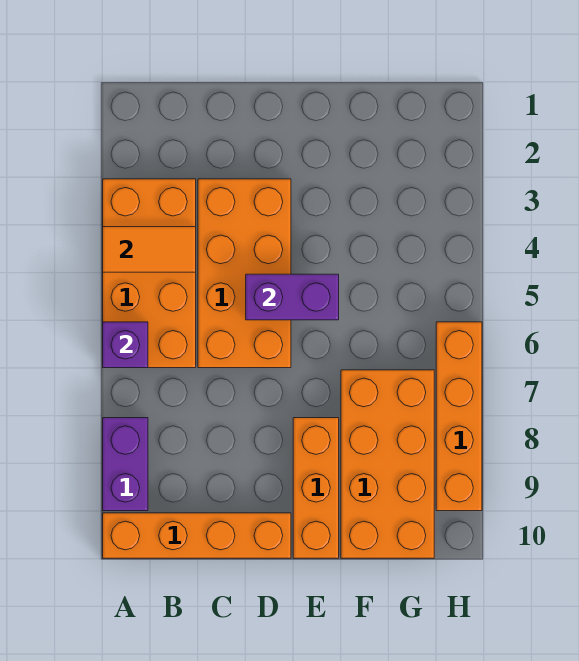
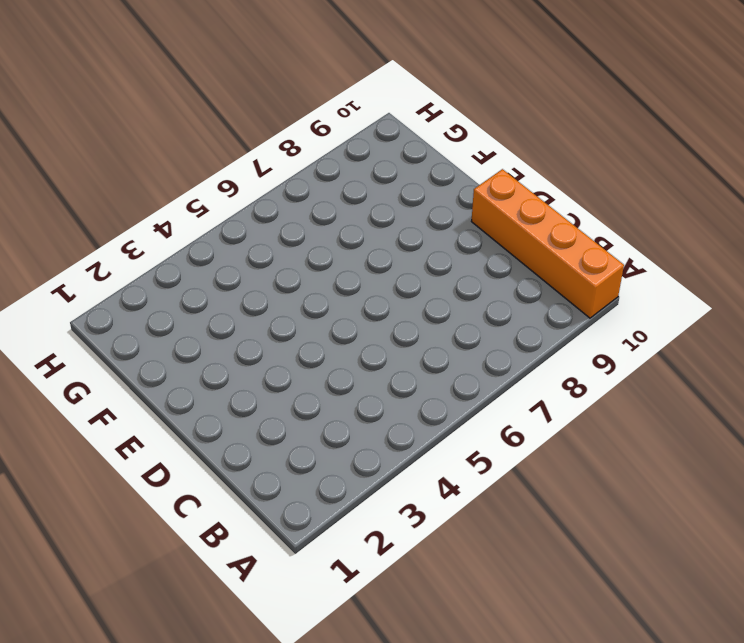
none -> orange 2x4 brick [103,179,196,368]
none -> purple 1x2 brick [103,418,148,511]

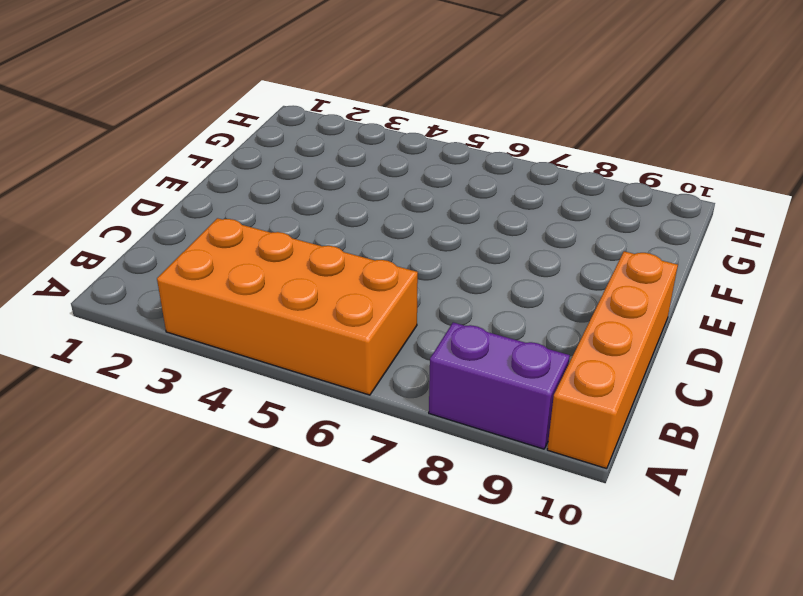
none -> orange 2x4 brick [198,179,291,368]
none -> orange 1x3 brick [293,418,339,558]

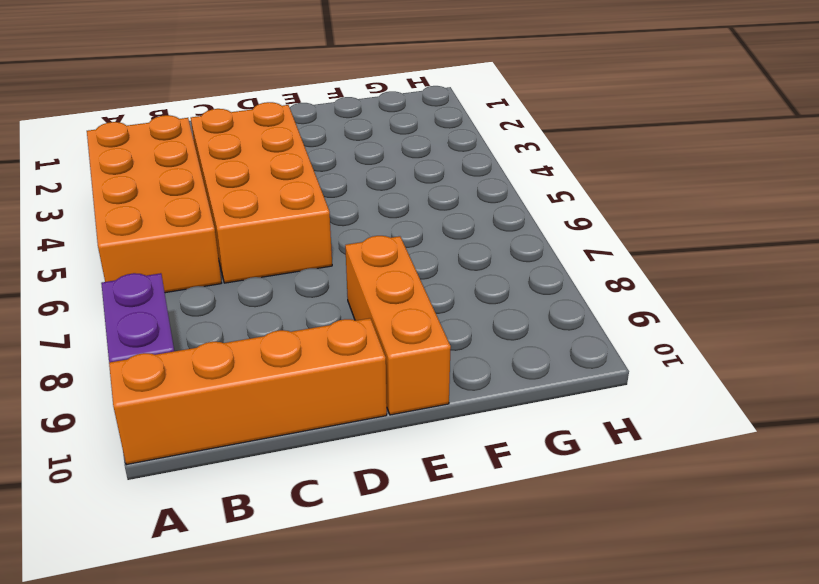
none -> orange 2x4 brick [341,370,434,558]
none -> orange 1x4 brick [436,322,482,511]

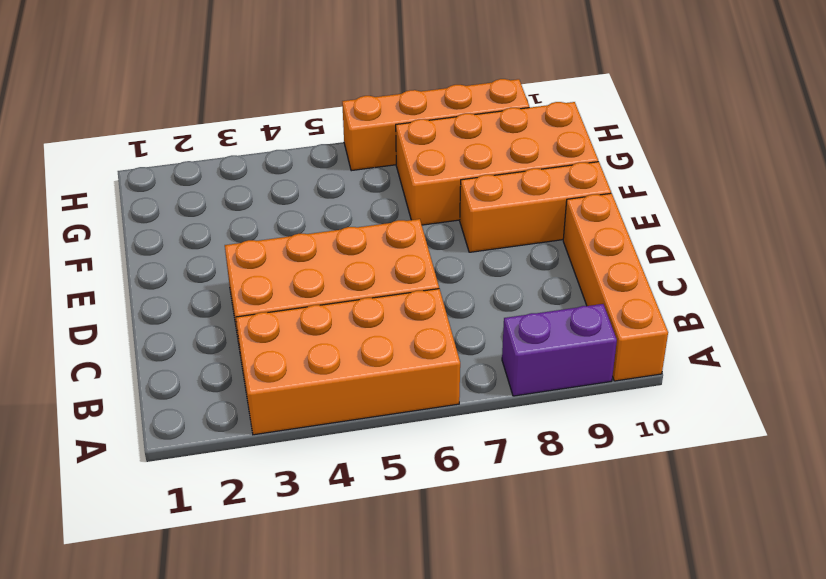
none -> orange 1x2 tile [103,227,196,272]
none -> purple 1x1 brick [103,322,148,368]

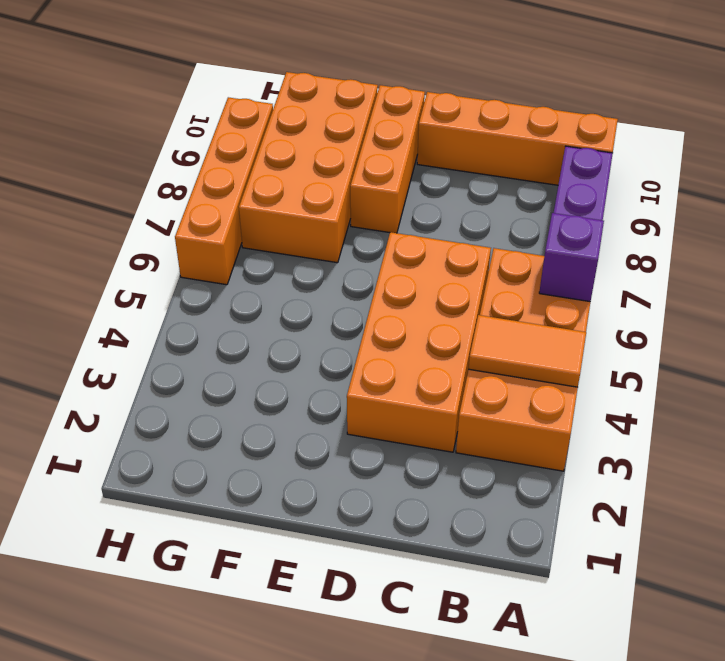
none -> purple 1x2 brick [246,274,339,320]

